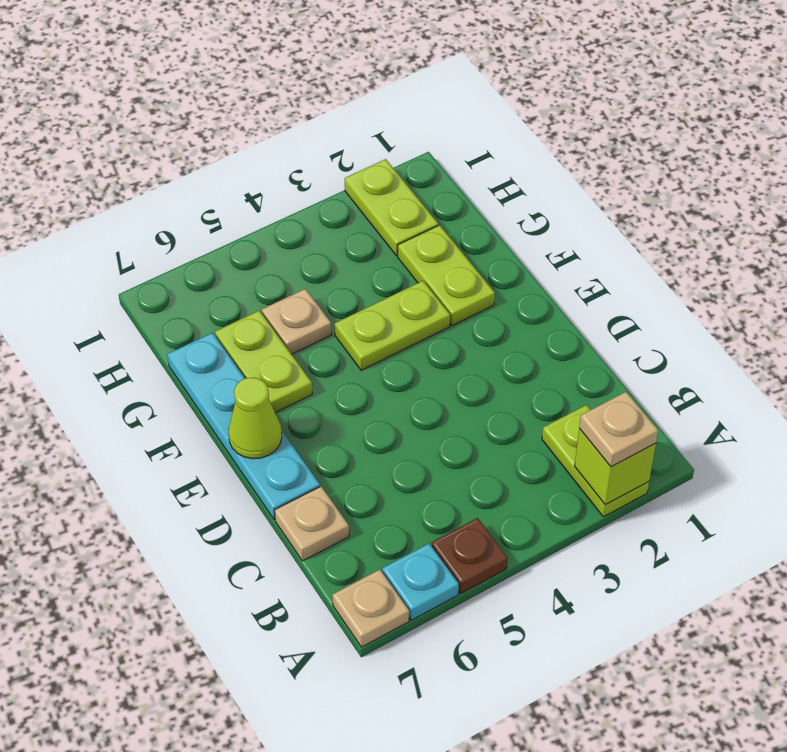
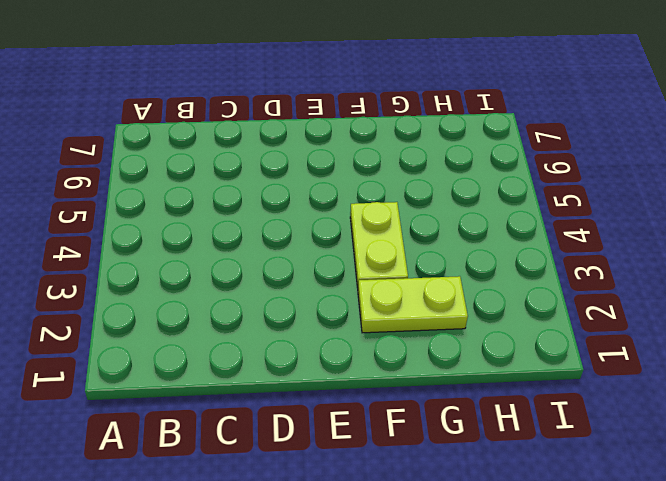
none -> lime 1x2 plate [542,405,649,517]
none -> brown 1x1 plate [432,518,508,593]
none -> cyan 1x1 plate [382,544,459,620]

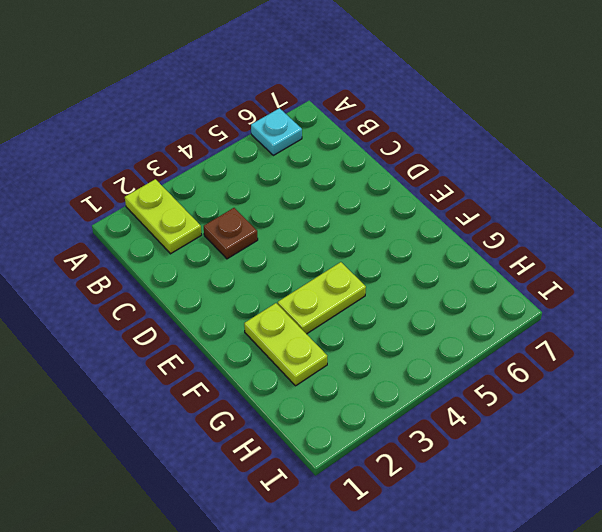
brown 1x1 plate [204,208,258,259] -> brown 1x1 plate moved to [432,518,508,593]
none -> tan 1x1 plate [332,570,409,647]
none -> tan 1x1 plate [274,486,349,561]
none -> cyan 1x4 plate [167,333,320,520]

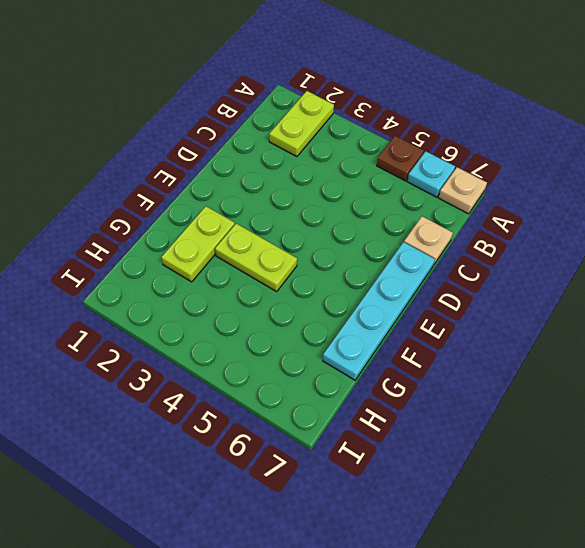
none -> lime 1x2 plate [215,311,312,413]
none -> tan 1x1 plate [262,289,332,354]
none -> lime 1x2 plate [345,159,438,256]

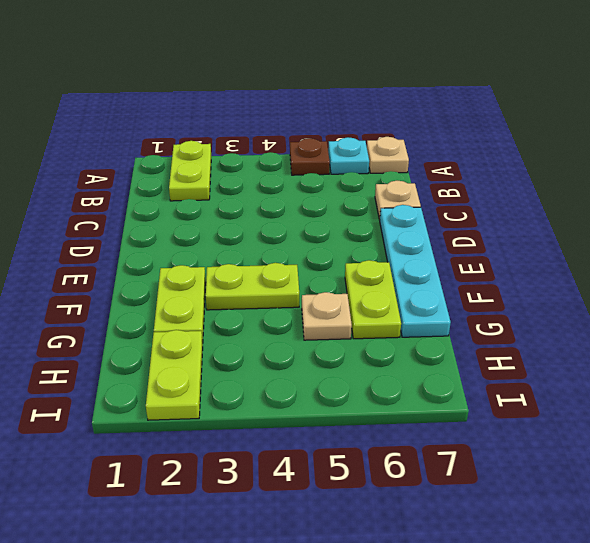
none -> lime 1x1 brick [575,429,656,505]
none -> lime 1x1 cone [228,378,282,459]
none -> tan 1x1 plate [579,392,658,467]

